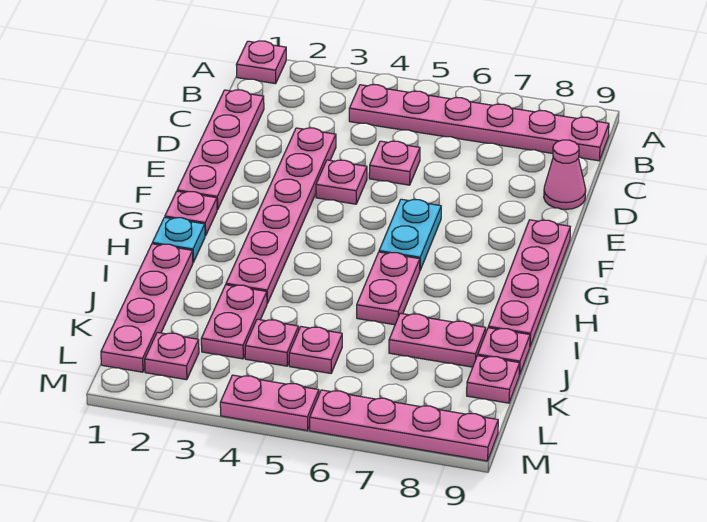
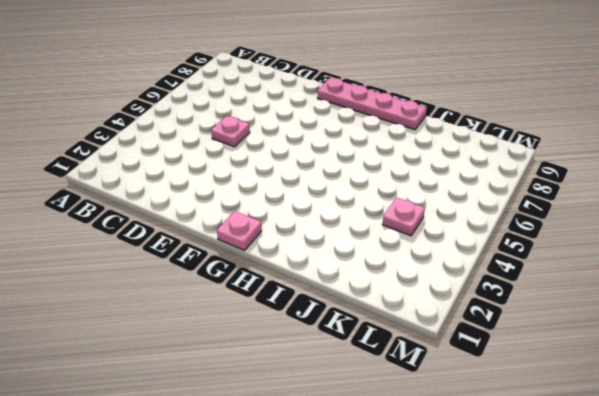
none -> pink 1x1 plate [236,41,286,84]
none -> pink 1x6 plate [349,85,609,161]
none -> pink 1x4 plate [177,90,264,210]

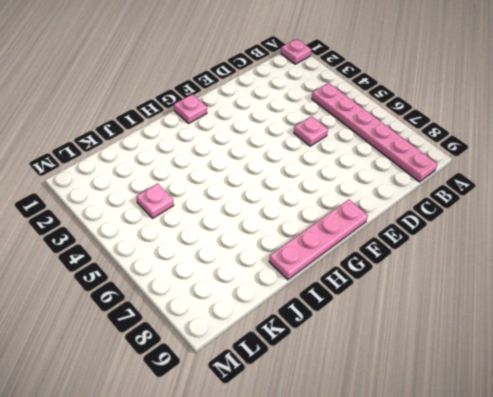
none -> pink 1x4 plate [177,90,264,210]
none -> pink 1x6 plate [226,128,336,303]
none -> pink 1x1 cone [544,140,586,210]

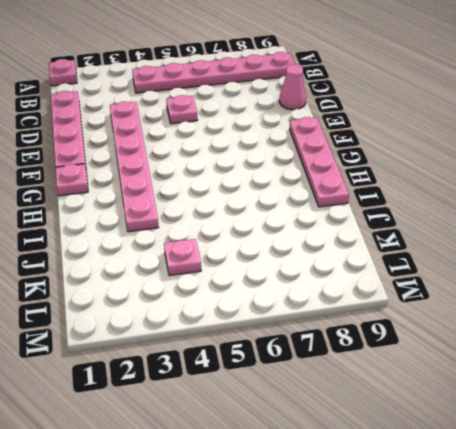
none -> pink 1x1 plate [316,160,367,204]
none -> cyan 1x2 plate [379,199,441,270]
none -> cyan 1x1 plate [152,217,205,262]

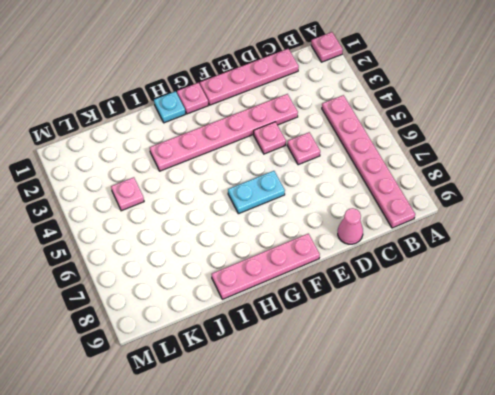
none -> pink 1x2 plate [357,252,420,325]
none -> pink 1x4 plate [101,244,193,372]
none -> pink 1x2 plate [201,285,267,359]

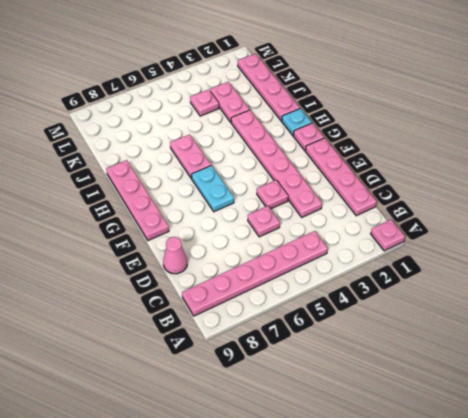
none -> pink 1x2 plate [389,313,486,367]
none -> pink 1x1 plate [478,328,530,375]
none -> pink 1x1 plate [289,327,342,373]

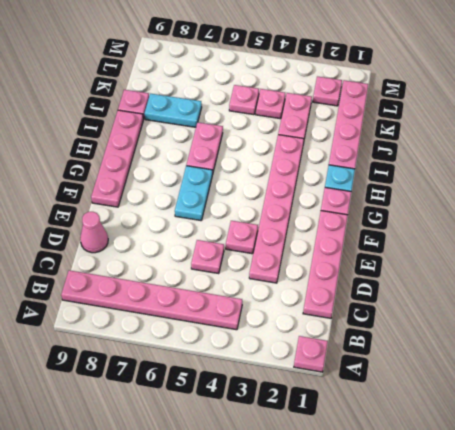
cyan 1x2 plate [144,94,202,127] -> pink 1x2 plate [389,313,486,367]
none -> pink 1x1 plate [467,356,520,403]
none -> pink 1x2 plate [220,375,319,431]
none -> pink 1x4 plate [310,390,498,461]

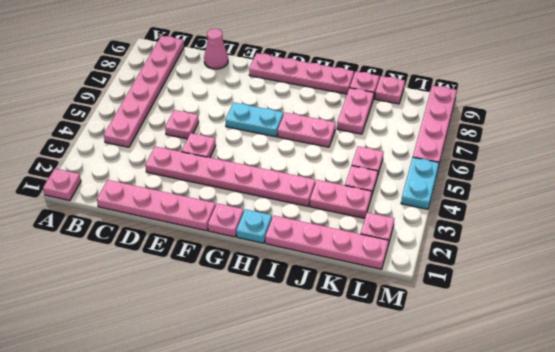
cyan 1x2 plate [401,157,439,209] -> pink 1x2 plate [220,375,319,431]

